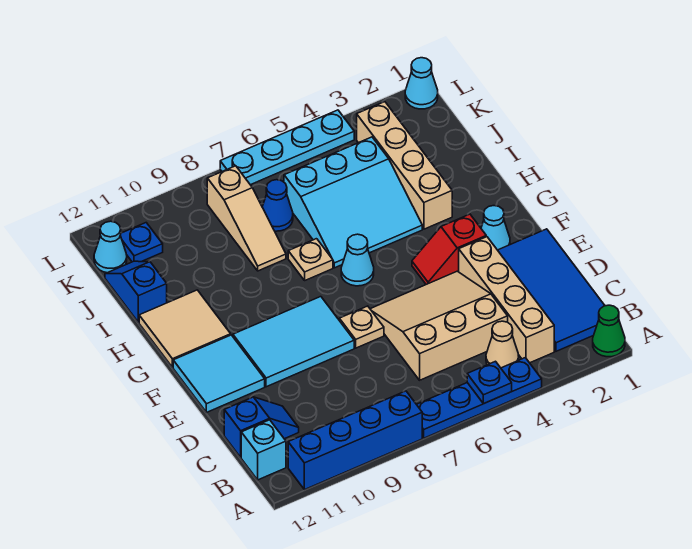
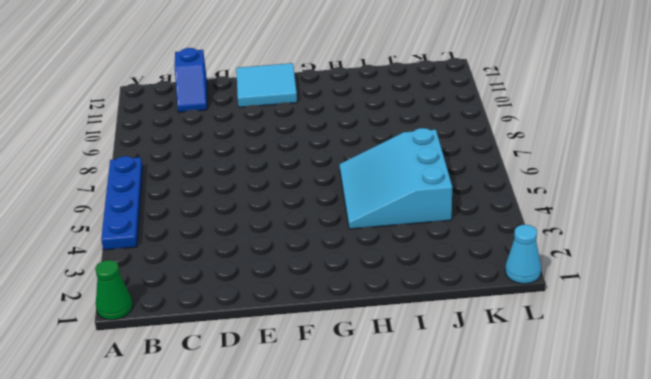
none -> blue 1x4 brick [288,391,422,490]
none -> blue 2x4 tile [498,229,605,351]
none -> tan 1x4 brick [459,237,554,363]

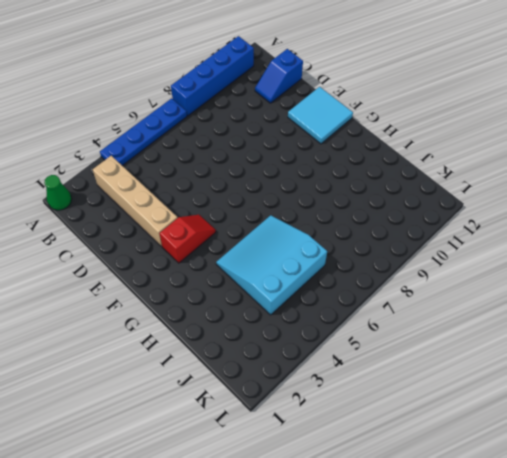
none -> blue 2x4 tile [498,229,605,351]
none -> tan 1x1 cone [486,321,519,368]
none -> cyan 1x1 brick [241,420,286,480]

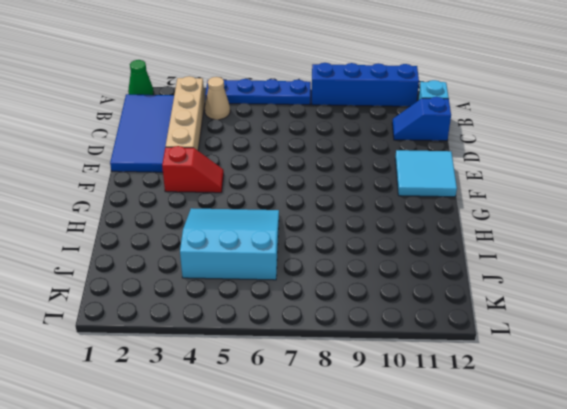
none -> tan 3x3 slope [370,271,508,380]
none -> tan 1x1 plate [339,306,384,348]
none -> cyan 2x3 tile [233,297,354,387]

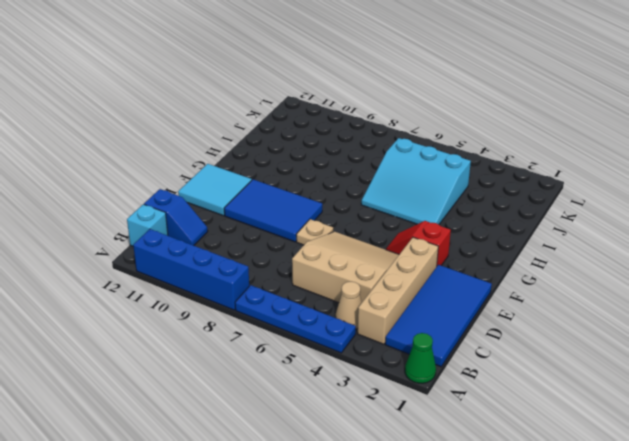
blue 2x3 tile [224,180,322,242] -> cyan 2x3 tile [233,297,354,387]
none -> cyan 1x1 cone [481,206,510,250]
none -> cyan 1x1 cone [341,234,374,286]
none -> tan 2x2 tile [139,290,231,367]

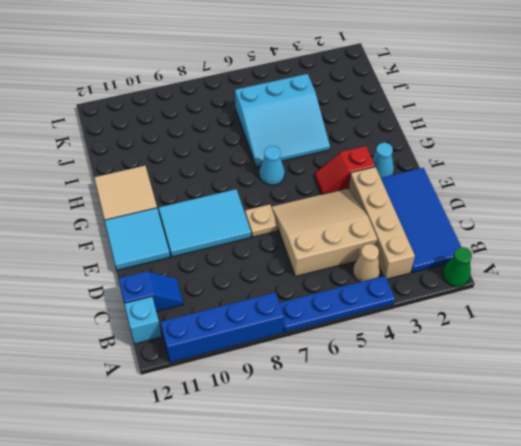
none -> tan 1x4 brick [357,102,452,229]
none -> tan 1x1 plate [288,239,333,280]
none -> tan 1x3 slope [207,166,286,271]

